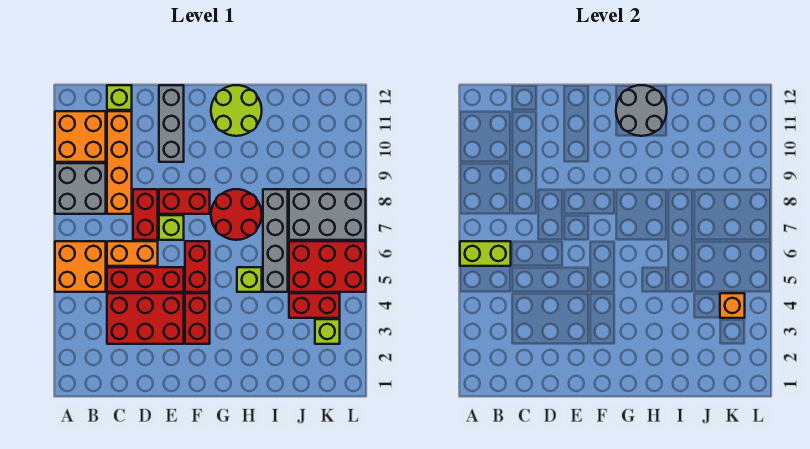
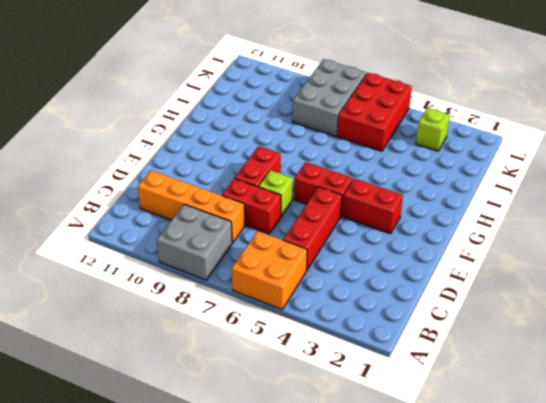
none -> orange 2x2 brick [55,111,106,162]
none -> red 2x3 brick [107,293,184,344]
none -> orange 1x2 brick [107,241,158,266]

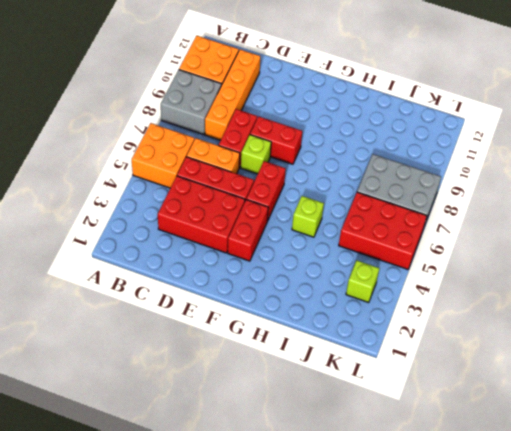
none -> lime 1x1 brick [107,85,132,110]
none -> grey 1x3 brick [159,85,184,162]
none -> red 2x2 round brick [211,189,262,240]

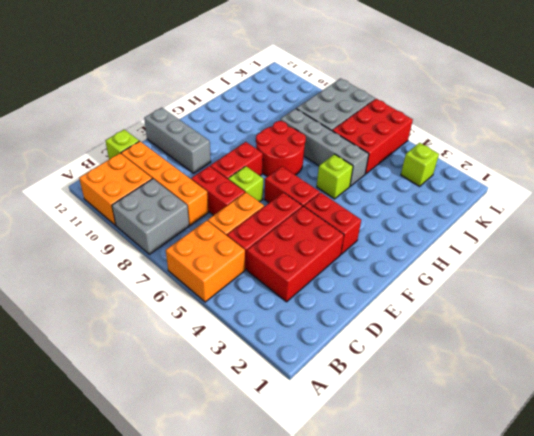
none -> lime 2x2 round brick [211,85,262,136]
none -> red 1x2 brick [289,293,340,318]
none -> lime 1x2 brick [460,241,511,266]

